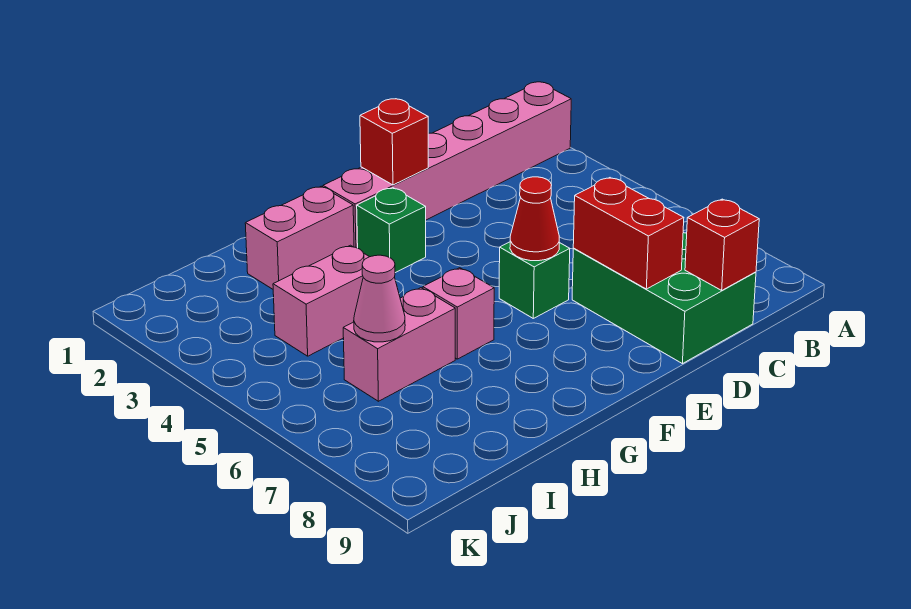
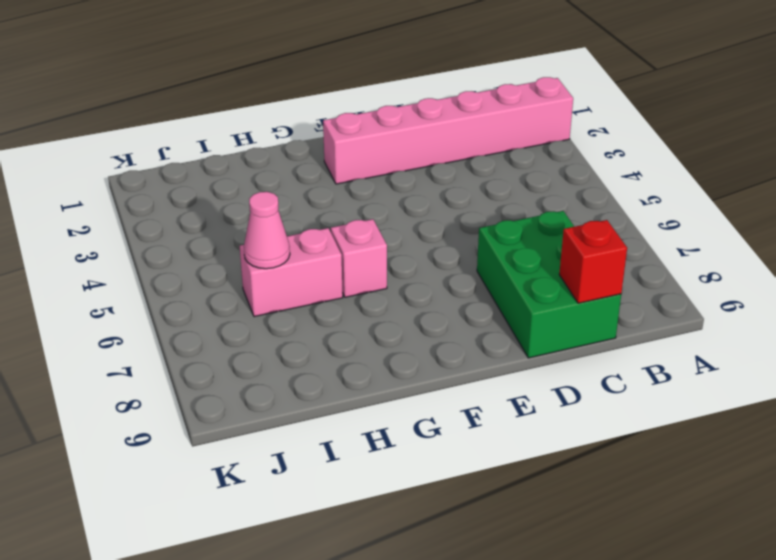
none -> green 1x1 brick [499,242,570,318]
none -> green 1x1 brick [357,188,426,273]
none -> pink 1x2 brick [245,186,354,289]

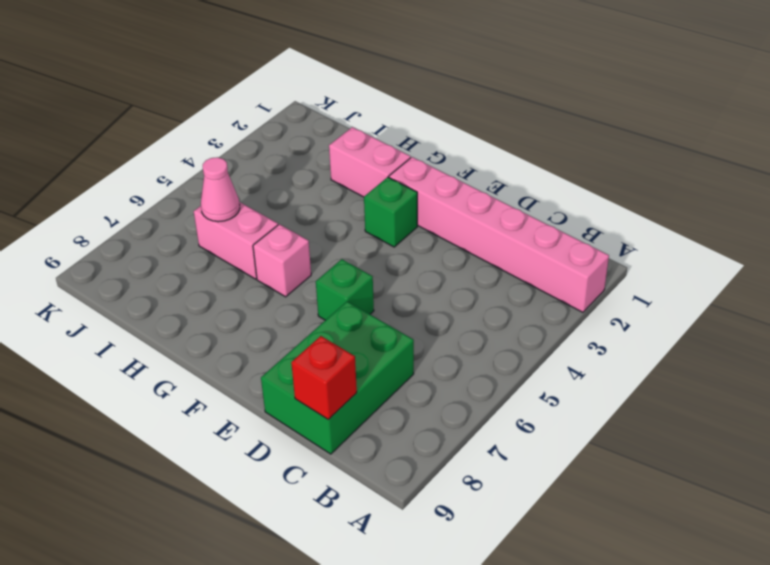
none -> pink 1x2 brick [273,245,369,356]
none -> red 1x2 brick [573,178,684,289]
none -> red 1x1 brick [360,99,428,185]

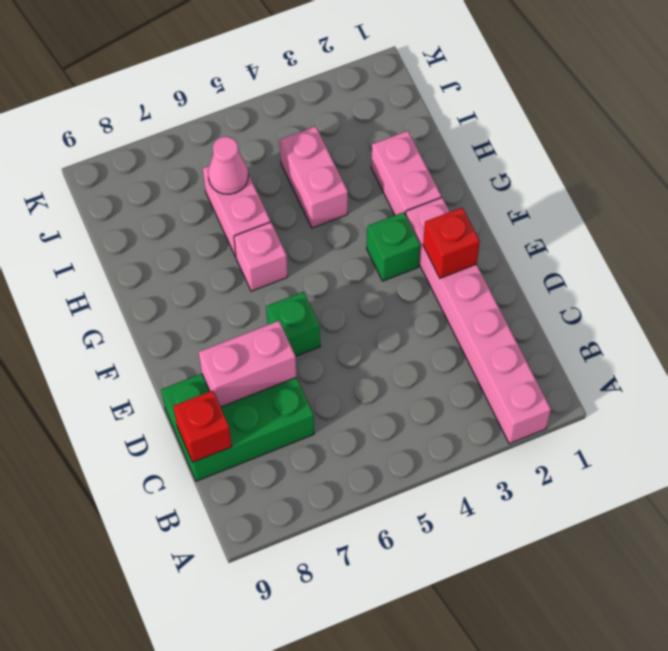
pink 1x2 brick [199,321,297,407] -> red 1x2 brick [573,178,684,289]
none -> red 1x1 cone [510,177,559,261]

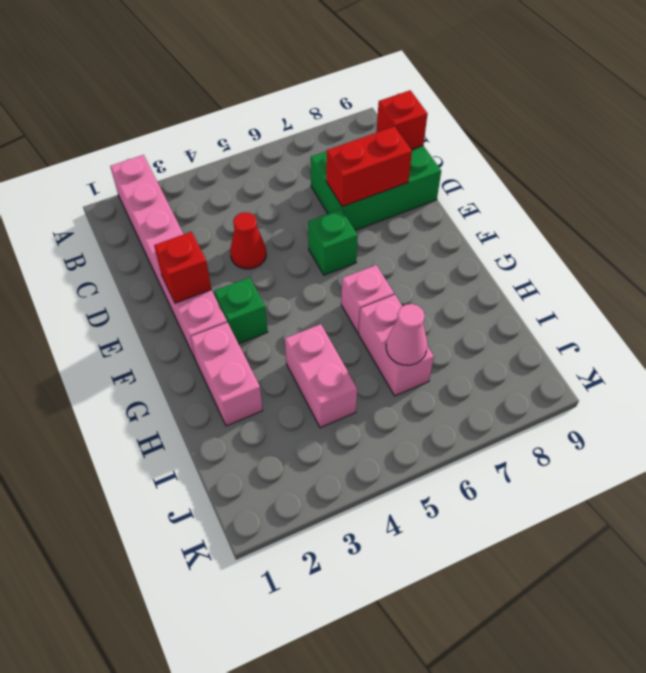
red 1x1 cone [230,212,266,269] -> red 1x1 cone moved to [510,177,559,261]

